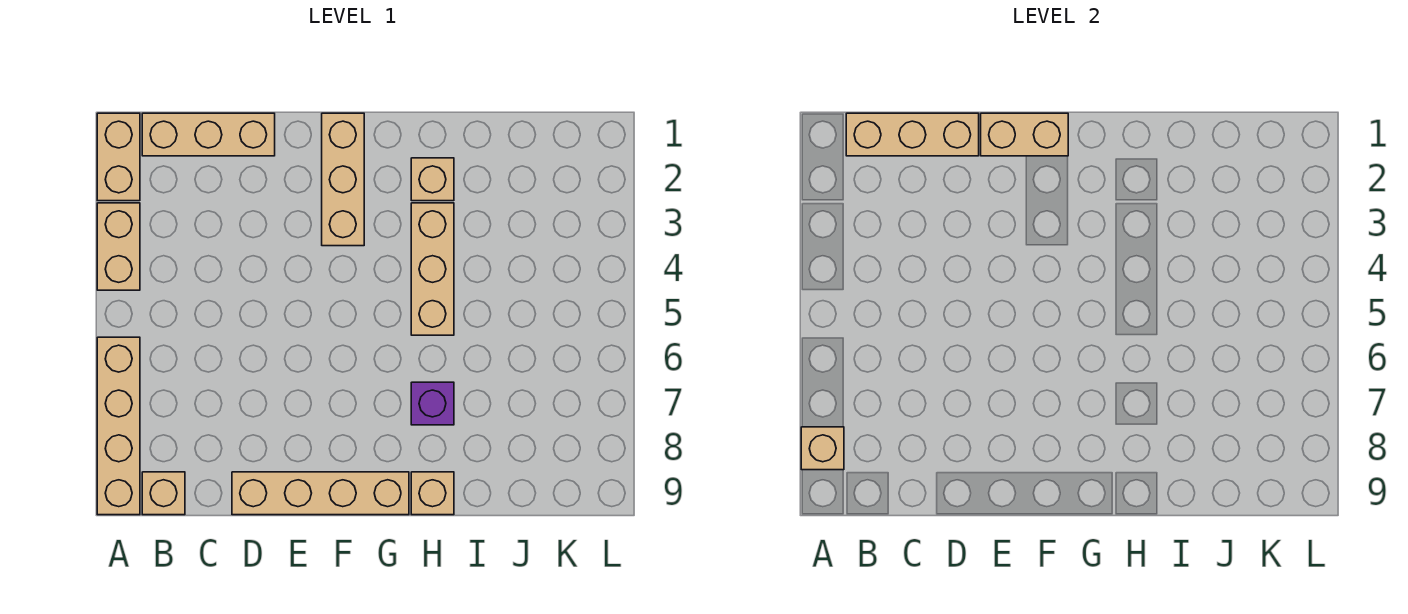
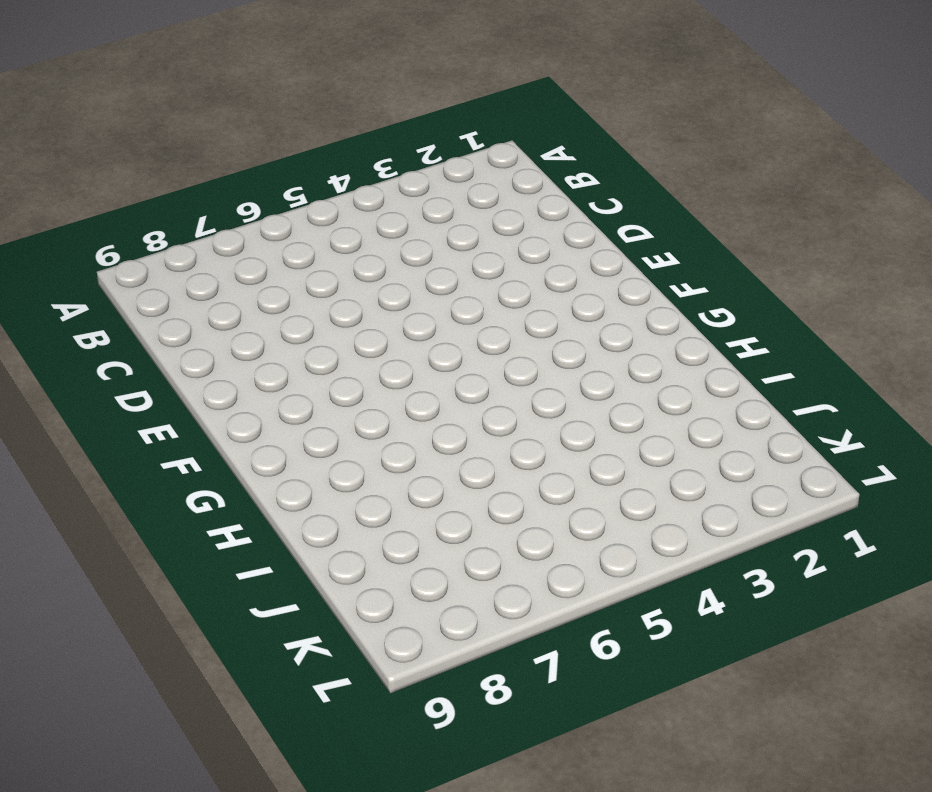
none -> tan 1x2 brick [97,113,140,201]
none -> tan 1x2 brick [97,203,140,290]
none -> tan 1x4 brick [97,337,140,515]

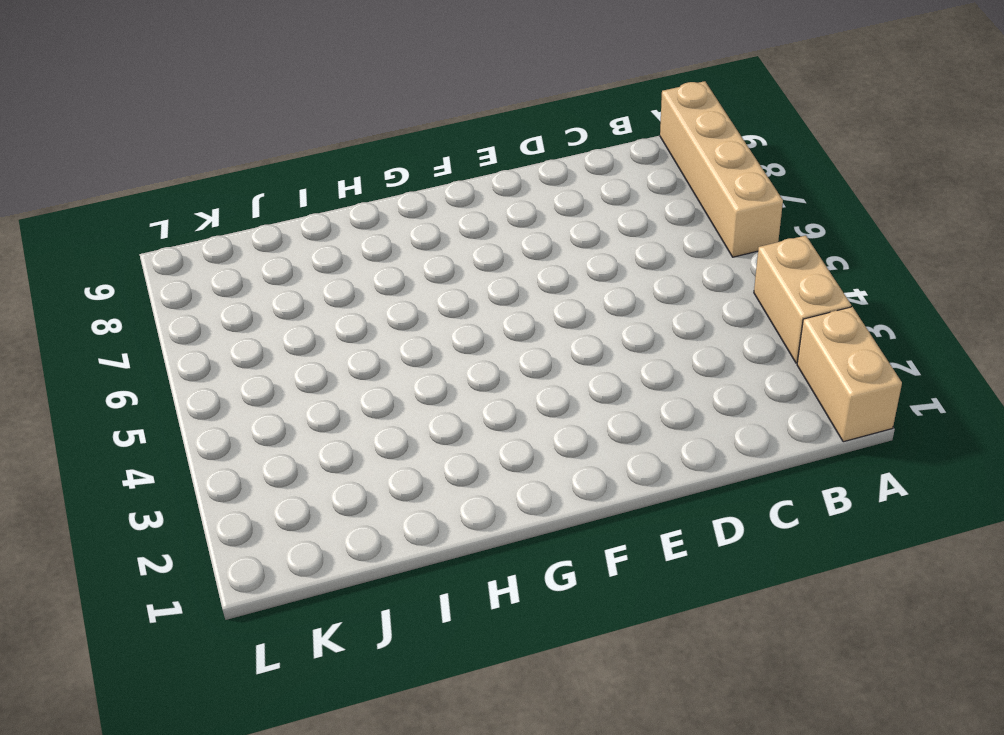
none -> tan 1x3 brick [142,113,275,156]
none -> tan 1x1 brick [142,472,185,515]
none -> tan 1x4 brick [232,472,409,515]

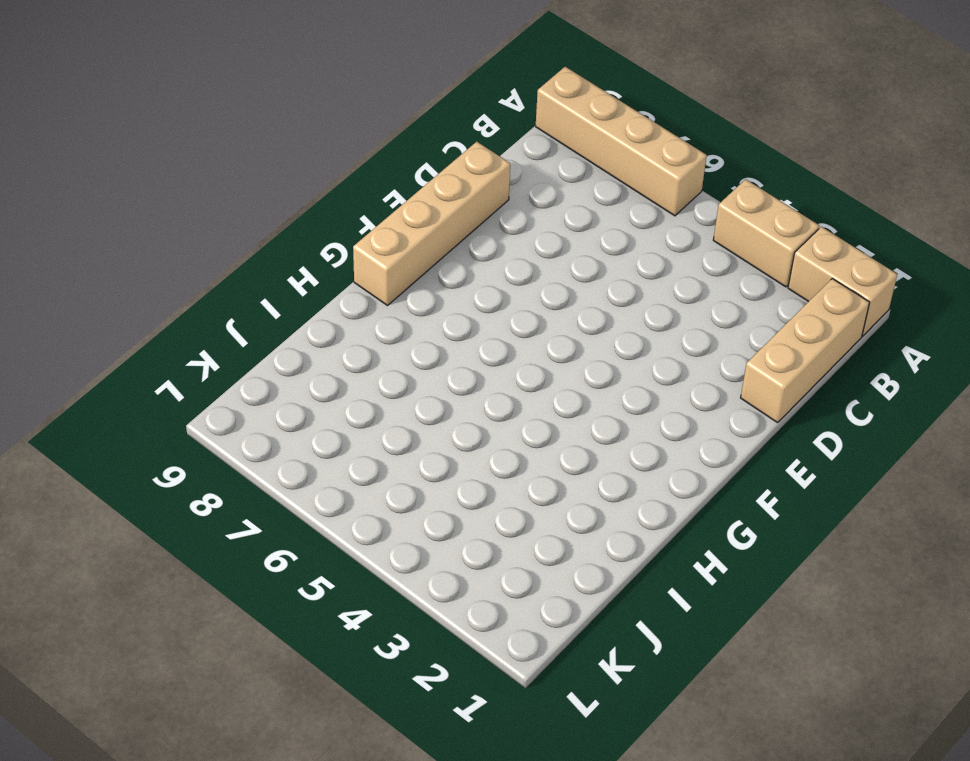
none -> tan 1x1 brick [142,472,185,515]
none -> tan 1x3 brick [322,113,364,246]
none -> tan 1x1 brick [411,158,454,201]

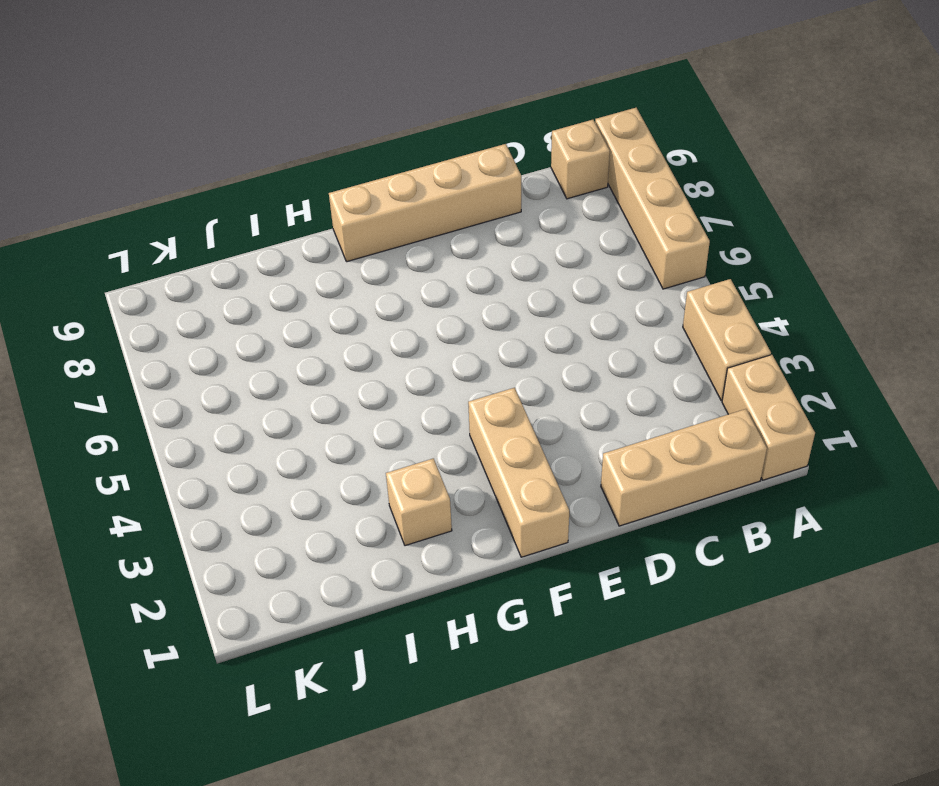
none -> tan 1x3 brick [411,203,454,335]
none -> purple 1x1 brick [411,382,454,425]
none -> tan 1x1 brick [411,472,454,515]

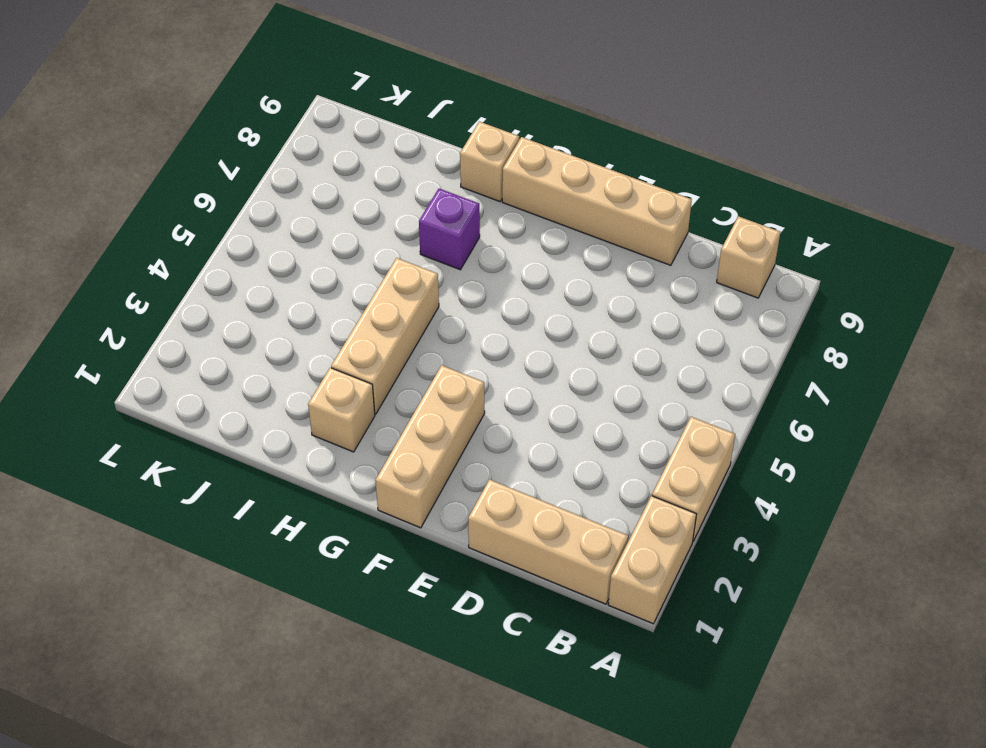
none -> tan 1x4 brick [97,337,140,515]
none -> tan 1x1 brick [801,427,844,470]
none -> tan 1x3 brick [846,113,979,156]

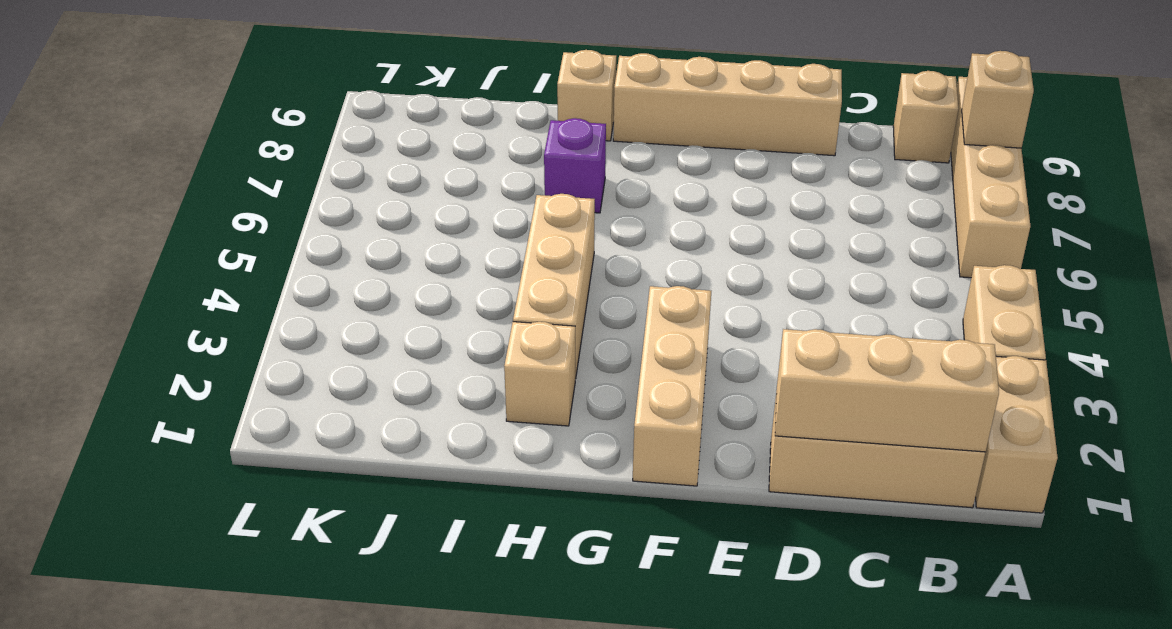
none -> tan 1x2 brick [981,113,1068,156]

